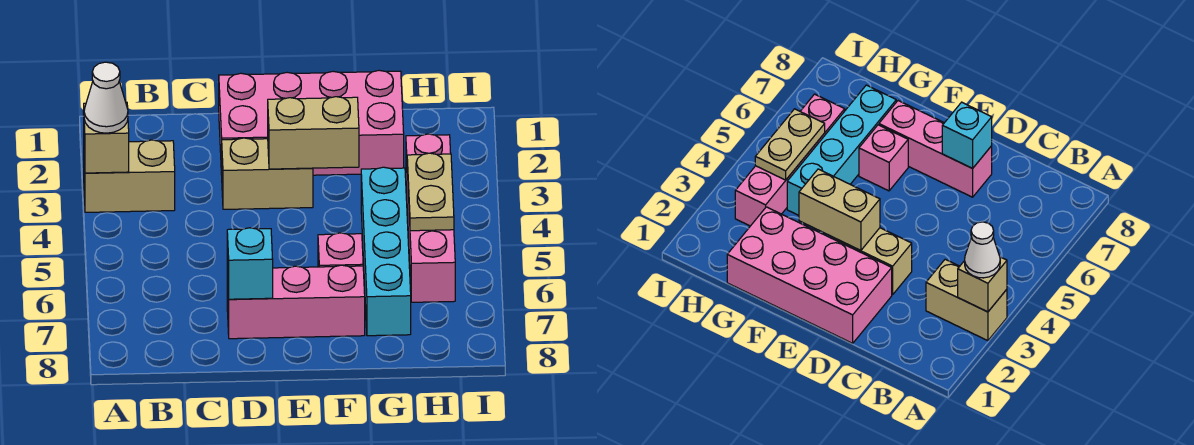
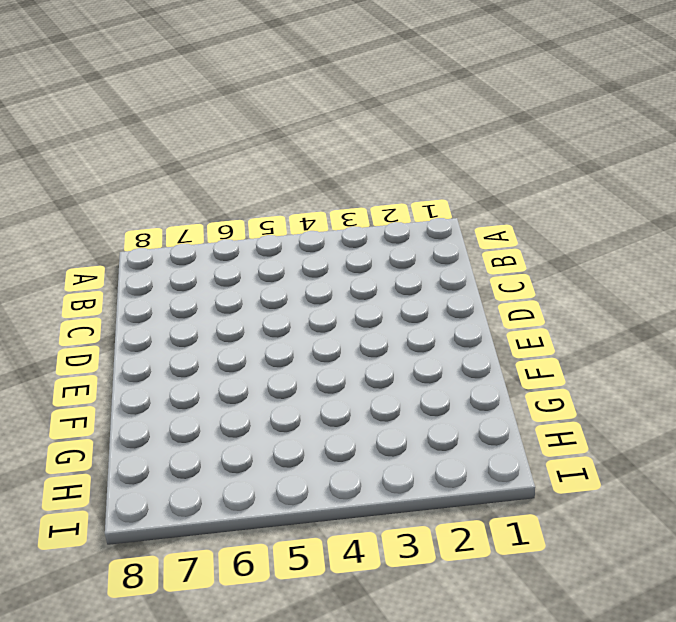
none -> tan 1x2 brick [84,140,175,212]
none -> pink 2x4 brick [219,70,404,175]
none -> tan 1x2 brick [222,138,313,209]

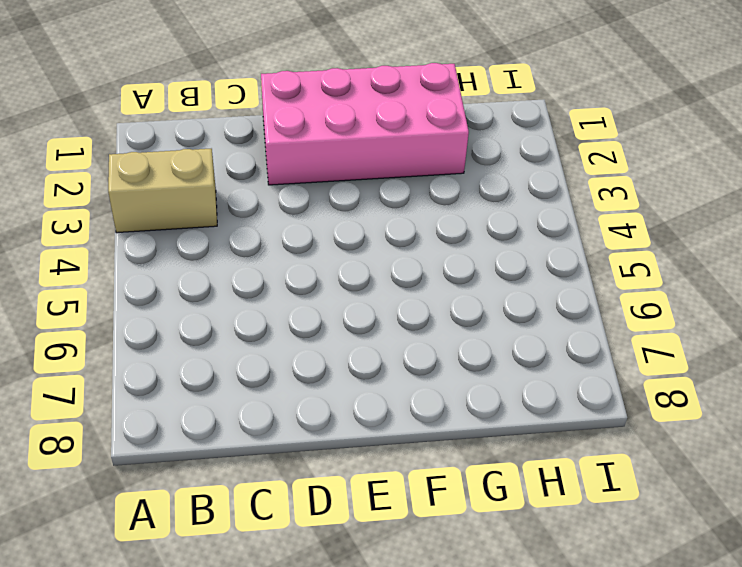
none -> tan 1x2 brick [222,138,313,209]
none -> pink 1x3 brick [227,265,365,339]
none -> pink 1x1 brick [318,233,363,267]

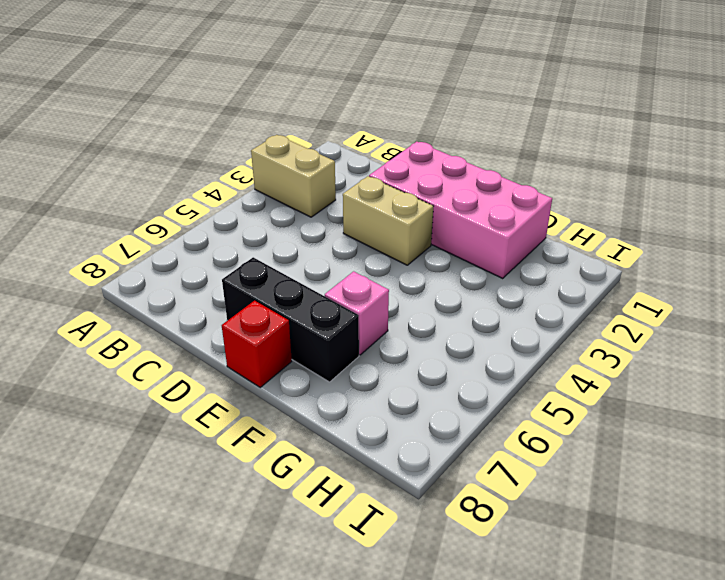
black 1x3 brick [222,257,359,382] -> pink 1x3 brick [227,265,365,339]
red 1x1 brick [222,301,292,387] -> none
none -> cyan 1x4 brick [361,167,411,336]
none -> pink 1x4 brick [406,134,455,302]
none -> tan 1x1 brick [84,102,129,173]

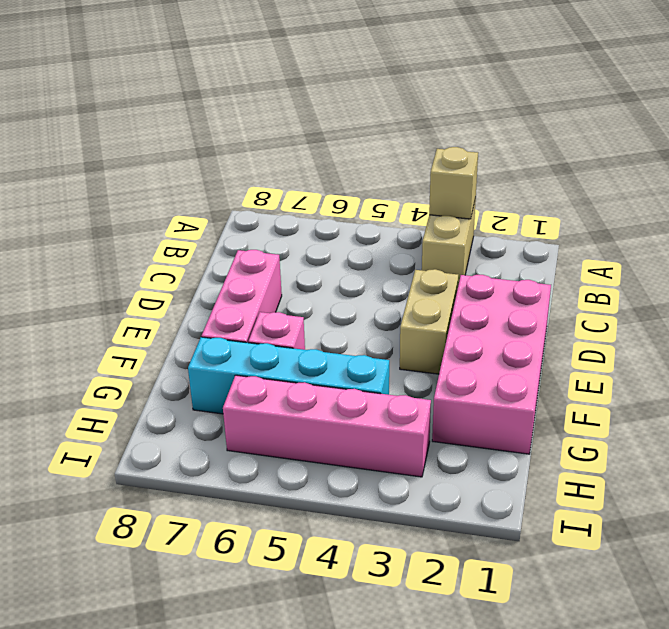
none -> cyan 1x1 brick [227,228,273,299]
none -> tan 1x2 brick [268,97,359,169]
none -> tan 1x2 plate [407,153,454,231]

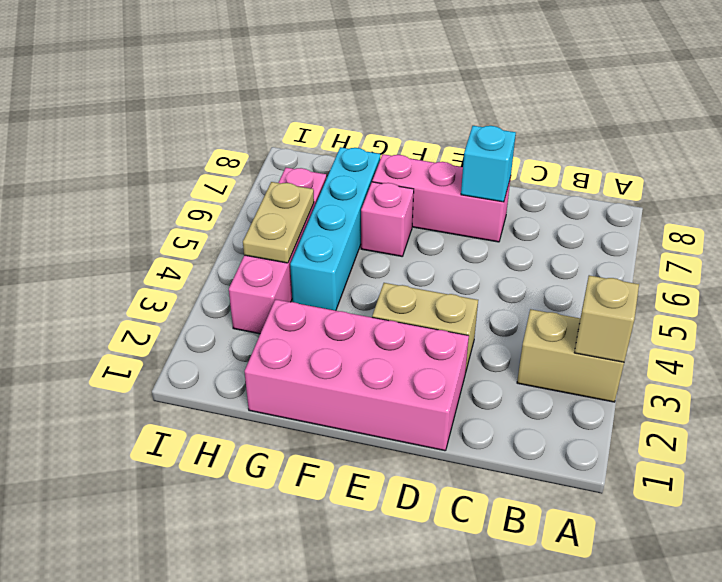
none -> tan 1x2 brick [268,97,359,169]
none -> white 1x1 cone [84,62,128,133]

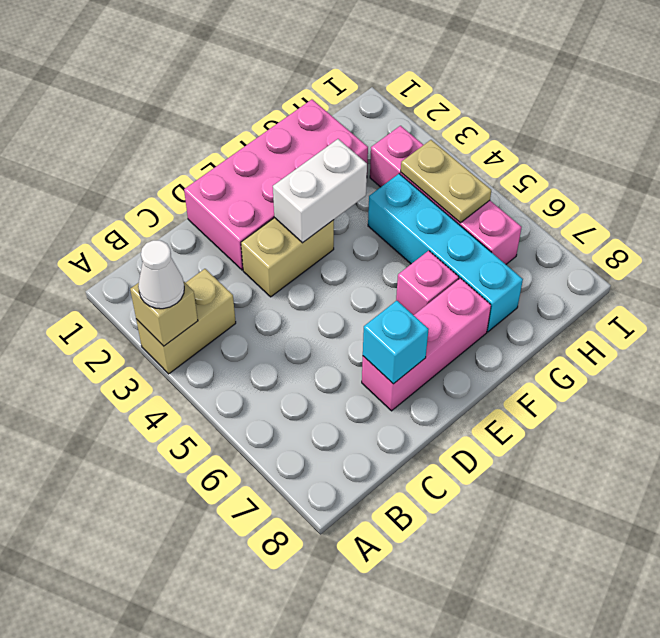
white 1x2 brick [273,139,367,243] -> tan 1x2 brick [268,97,359,169]

